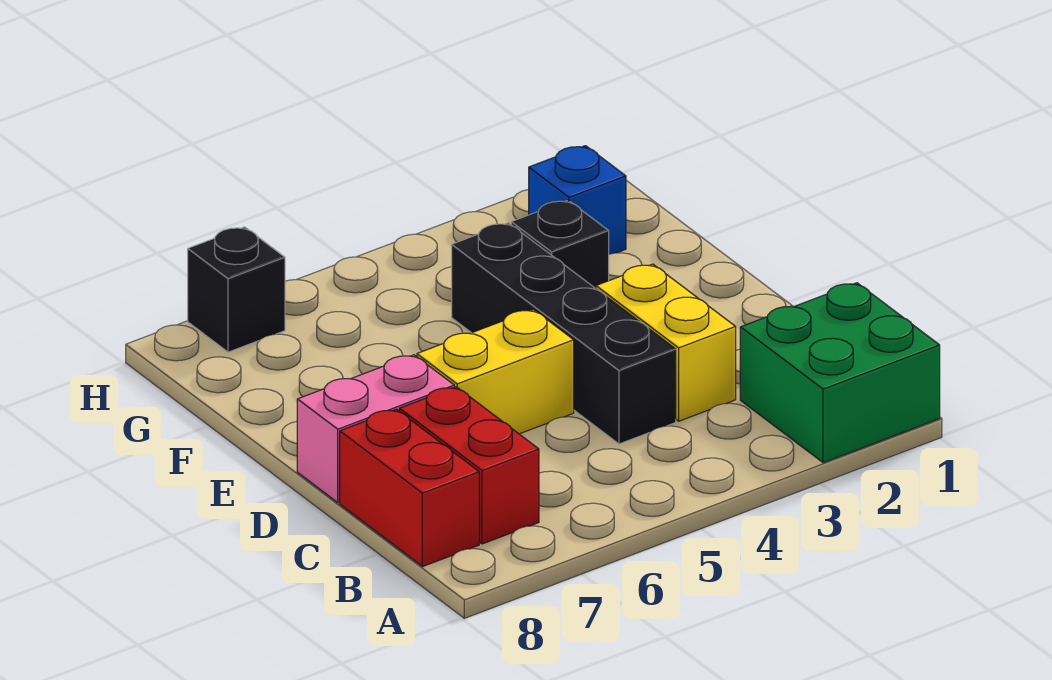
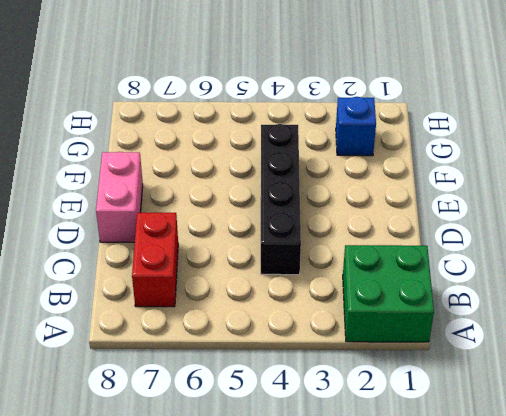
pink 1x2 brick [96,152,143,242] -> pink 1x2 brick turned to [297,355,454,503]
none -> red 1x2 brick [340,409,479,567]
none -> yellow 1x2 brick [596,264,736,421]

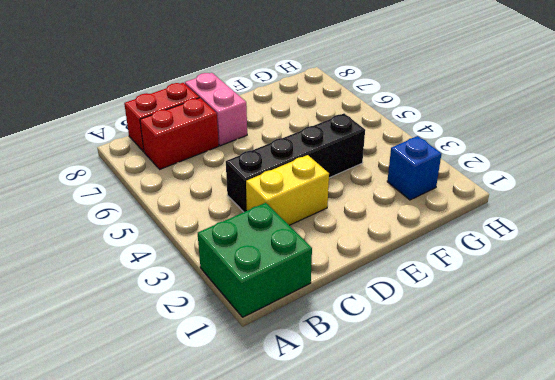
none -> yellow 1x2 brick [417,309,574,434]
none -> black 1x1 brick [511,200,609,288]

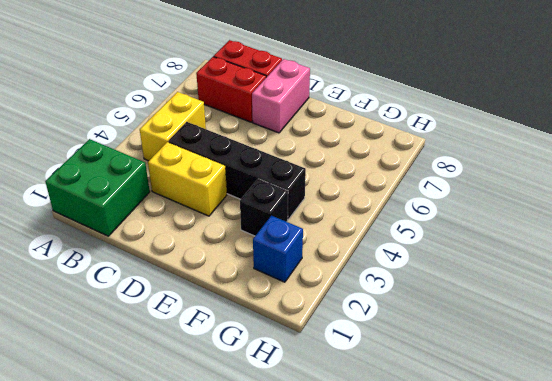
yellow 1x2 brick [140,92,206,161] -> yellow 1x2 brick moved to [417,309,574,434]
none -> black 1x1 brick [188,227,285,352]

